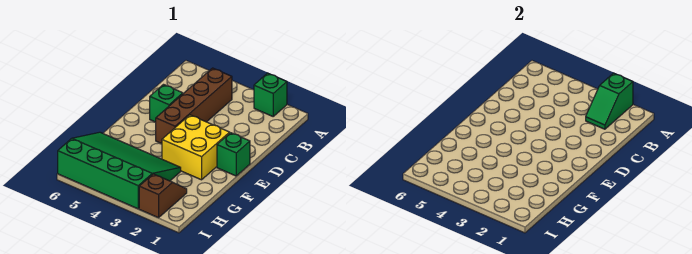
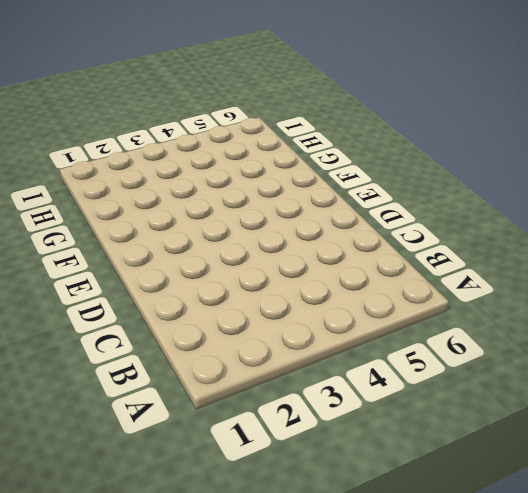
none -> green 1x1 brick [254,73,287,116]
none -> brown 1x4 brick [156,68,232,144]

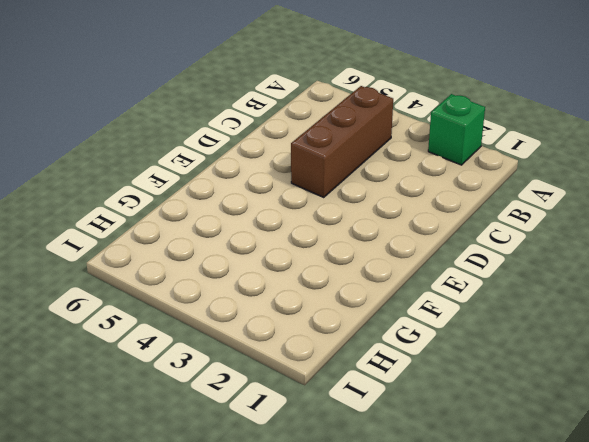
brown 1x3 brick [291,86,393,197] -> brown 1x4 brick [156,68,232,144]
none -> green 1x1 brick [150,85,183,122]
none -> green 1x1 brick [217,133,250,176]

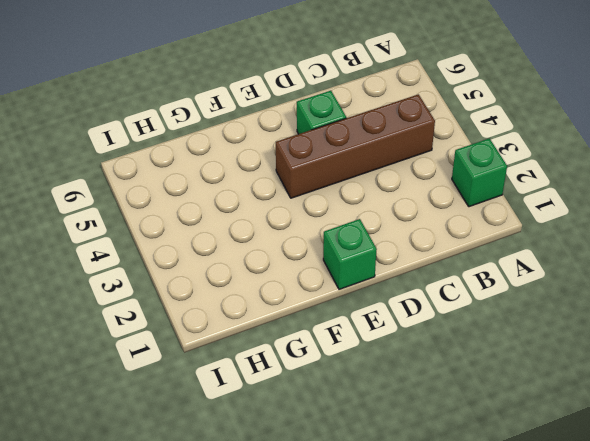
none -> yellow 2x2 brick [162,115,230,180]
none -> green 3x4 slope [58,132,181,209]

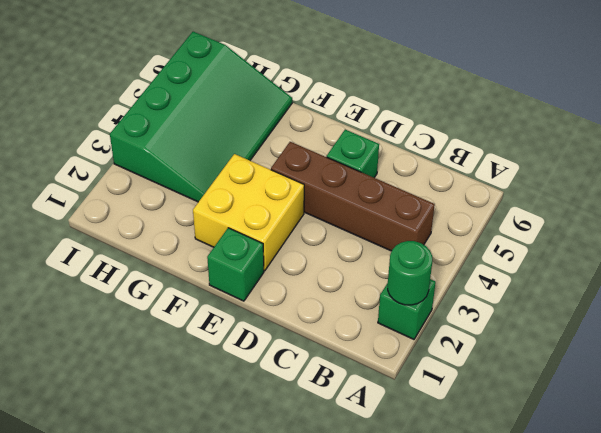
green 1x1 round brick [388,241,432,305] -> green 1x2 slope [586,73,633,129]
none -> brown 1x2 slope [139,174,187,218]

